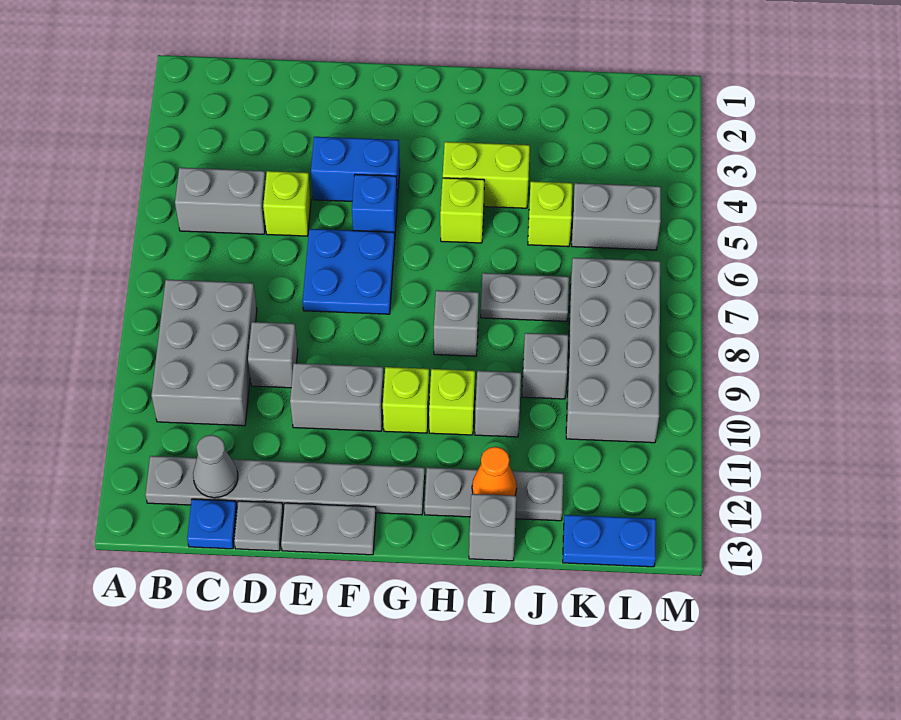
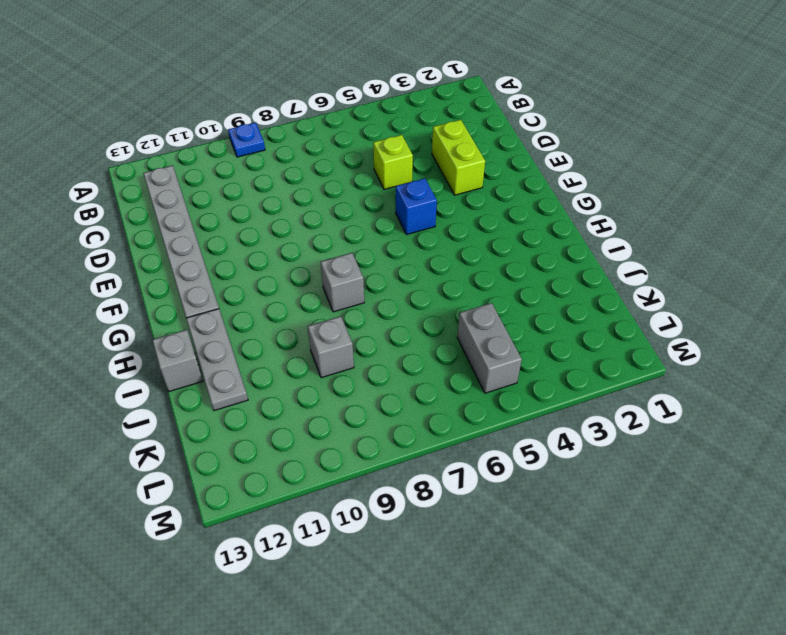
blue 1x1 plate [228,123,265,157] -> blue 1x1 plate moved to [187,499,237,549]
lime 1x2 brick [432,120,485,195] -> lime 1x2 brick moved to [443,142,530,208]
none -> grey 1x2 brick [175,168,266,234]
none -> grey 2x3 brick [151,280,257,426]
none -> grey 1x1 brick [248,322,298,388]

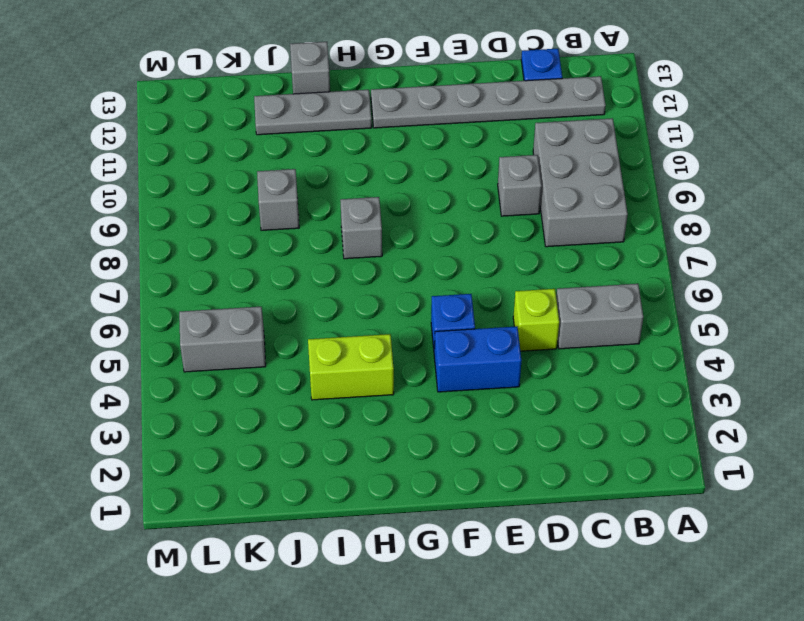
none -> grey 1x1 plate [234,501,283,551]
none -> blue 2x2 plate [303,229,395,314]
none -> grey 1x2 brick [290,363,384,431]

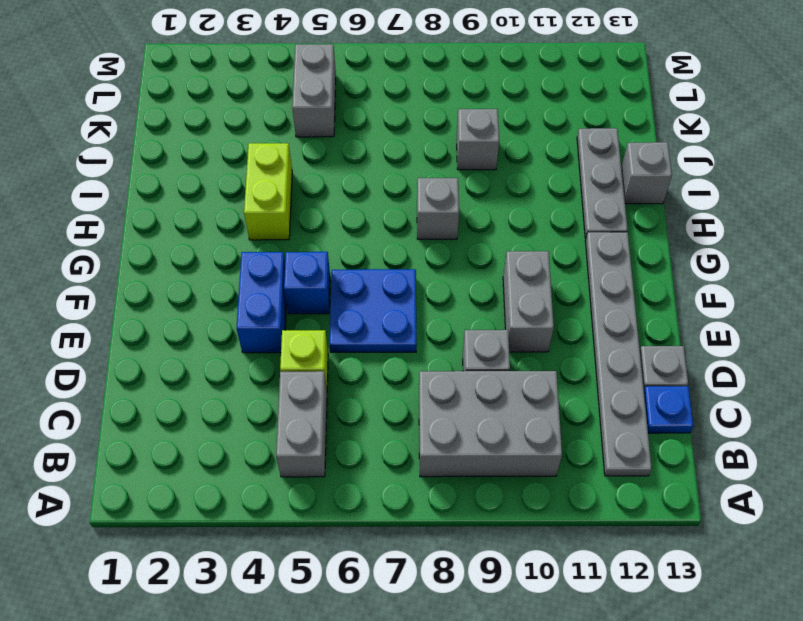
none -> grey 1x2 plate [281,503,376,555]
none -> lime 1x1 brick [383,367,429,433]
none -> lime 1x1 brick [440,178,484,243]

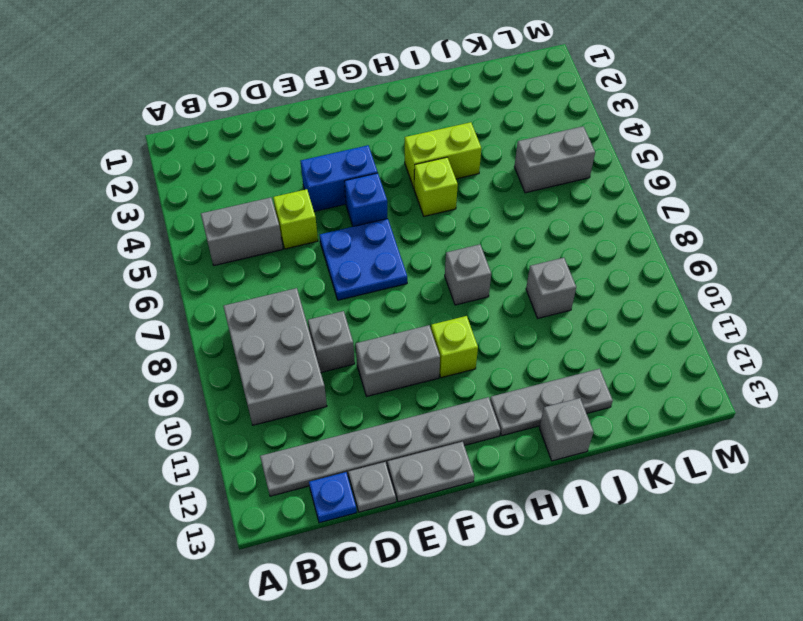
none -> lime 1x1 brick [429,369,475,435]
none -> grey 1x2 plate [481,273,569,321]
none -> grey 1x1 brick [475,371,521,437]

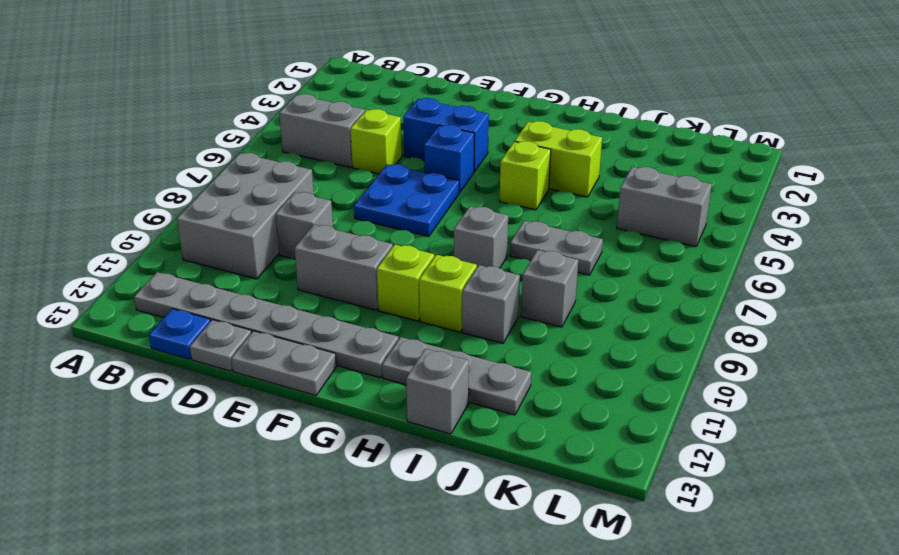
none -> lime 1x1 brick [528,181,572,247]
none -> grey 2x4 brick [566,258,660,443]
none -> blue 1x2 plate [563,515,656,567]

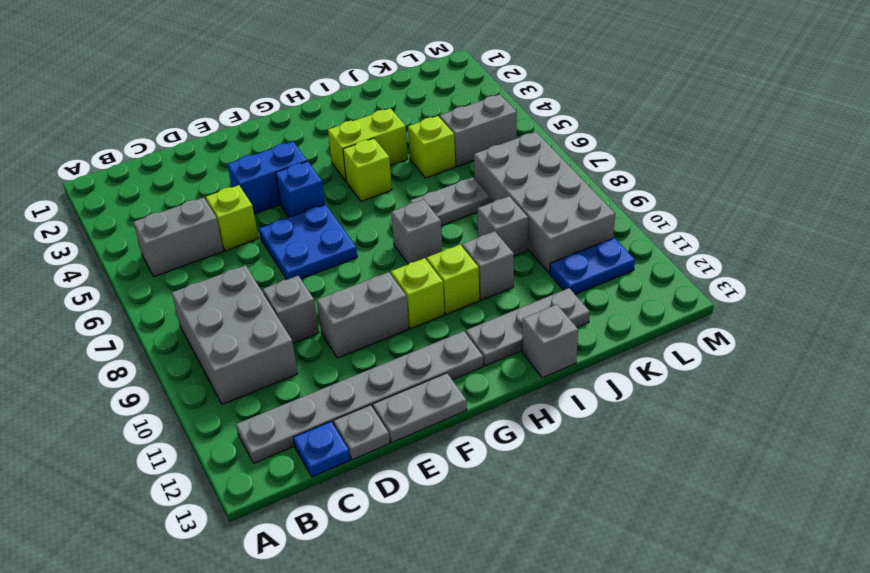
blue 1x2 plate [550,238,635,294] -> blue 1x2 plate moved to [563,515,656,567]
none -> grey 1x1 cone [193,435,238,498]
none -> orange 1x1 cone [472,447,517,496]

